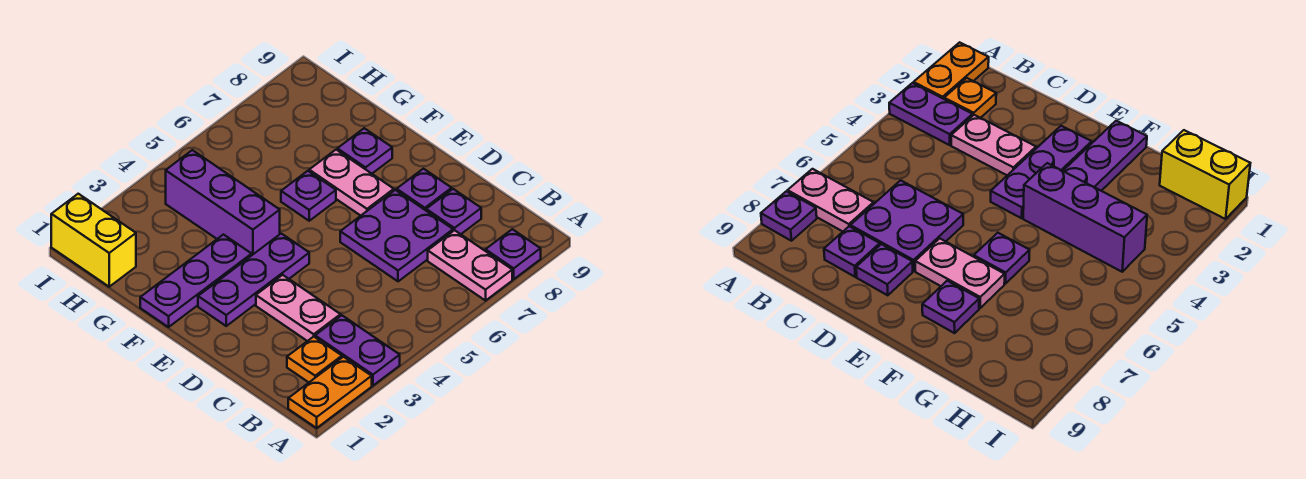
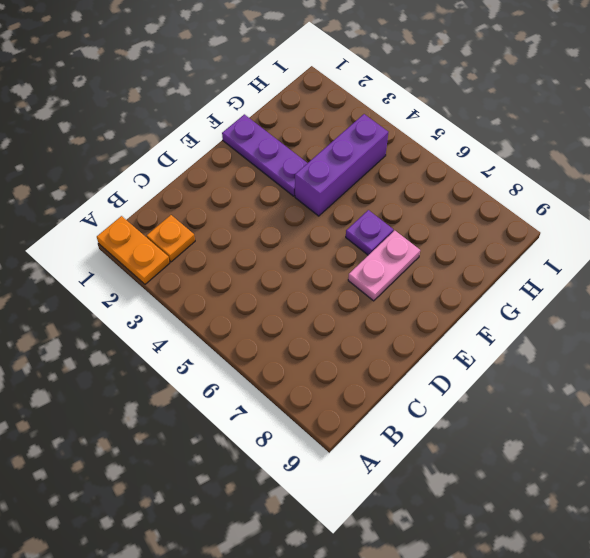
none -> purple 1x2 plate [315,315,400,386]
none -> pink 1x2 plate [428,230,512,301]
none -> purple 1x1 plate [486,229,541,279]

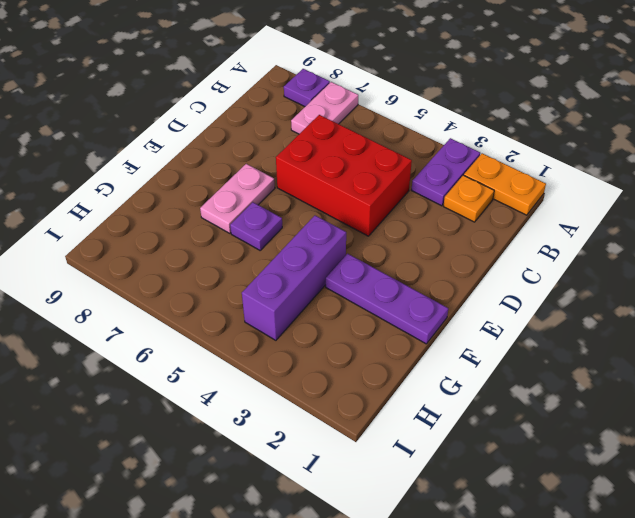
red 2x3 brick [276,115,412,236] -> purple 2x2 plate [340,190,453,281]
none -> pink 1x2 plate [256,275,341,341]
none -> purple 1x1 plate [426,189,481,234]
none -> purple 1x1 plate [397,169,452,210]

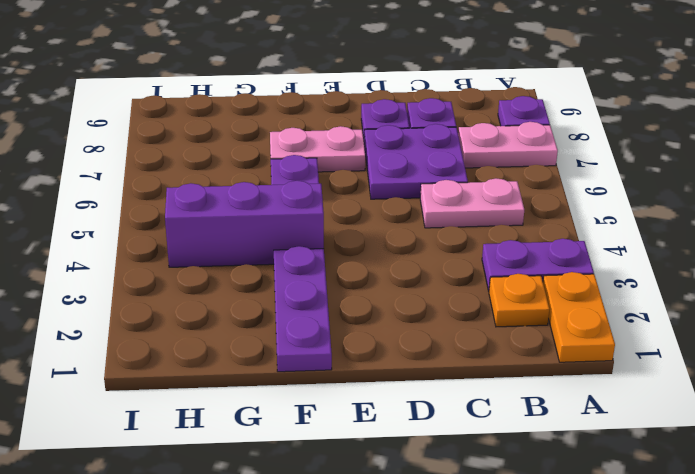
pink 1x2 plate [420,178,524,228] -> pink 1x2 plate moved to [256,275,341,341]
none -> purple 1x3 plate [198,234,309,326]
none -> purple 1x1 plate [337,128,392,174]
none -> yellow 1x2 brick [51,194,136,287]

